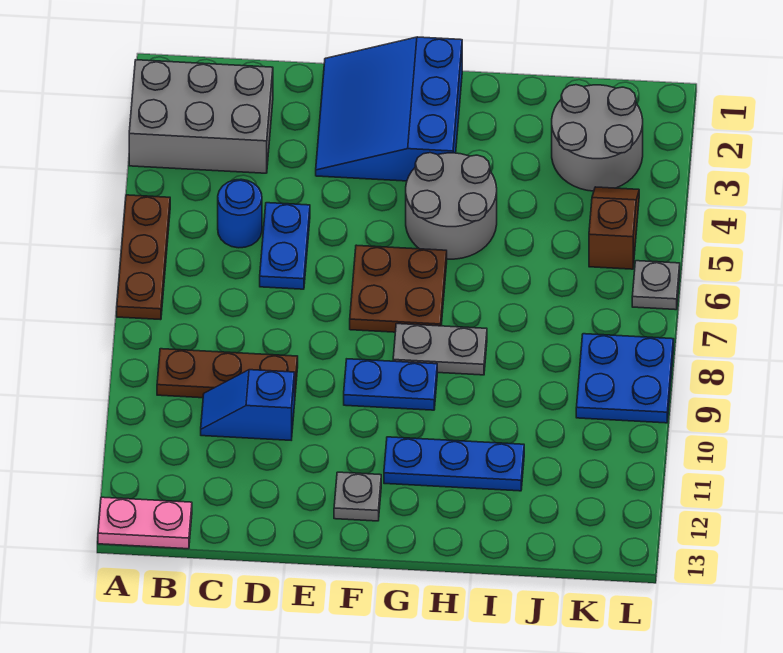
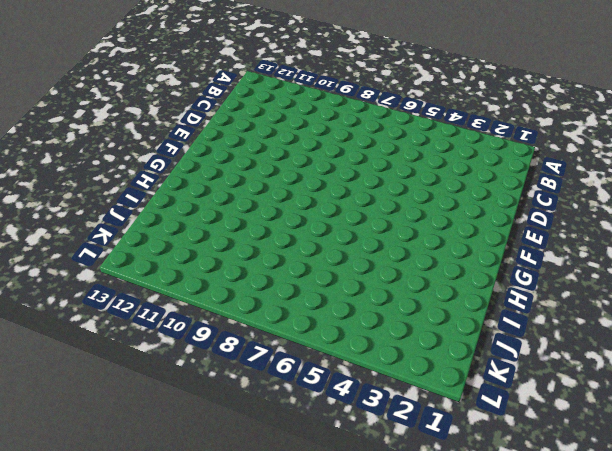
none -> grey 2x3 brick [129,60,273,173]
none -> brown 1x3 plate [117,195,170,320]
none -> pink 1x2 plate [98,497,192,549]

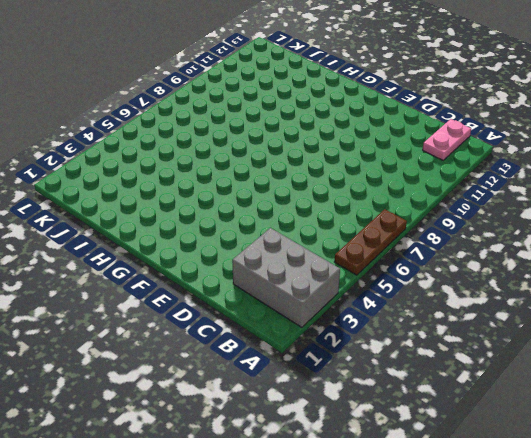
pink 1x2 plate [423,119,471,160] -> pink 1x2 plate turned to [98,497,192,549]
none -> brown 1x3 plate [157,349,298,398]
none -> blue 1x1 round brick [218,179,262,248]
none -> blue 1x2 slope [201,370,295,440]

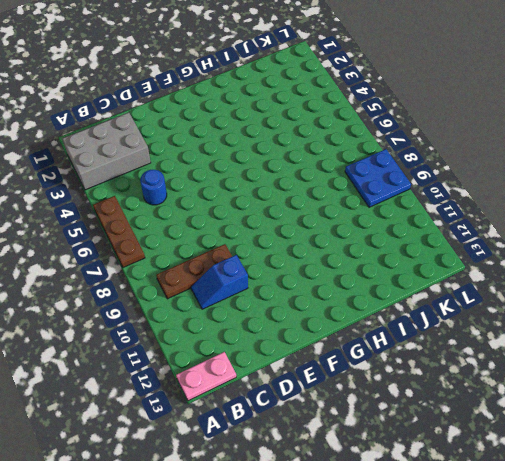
none -> blue 1x2 plate [260,203,310,289]
none -> blue 3x3 slope [316,37,462,181]
none -> brown 2x2 plate [350,245,447,332]

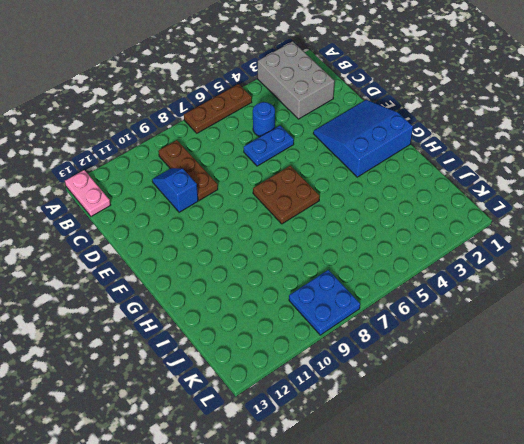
none -> blue 1x2 plate [344,359,437,410]
none -> grey 1x1 plate [334,472,381,521]
none -> grey 2x2 round brick [406,153,497,259]

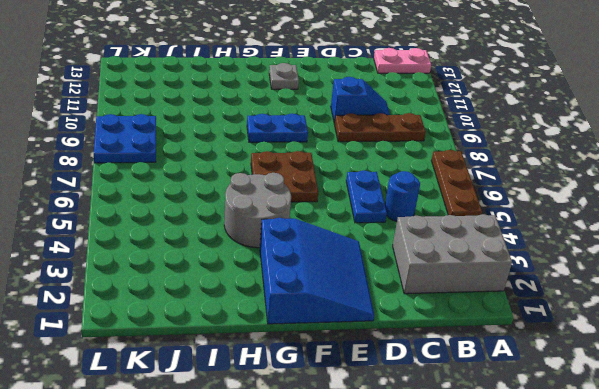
none -> grey 1x2 plate [393,324,487,375]
none -> blue 1x3 plate [384,437,524,491]
none -> grey 2x2 round brick [552,85,643,191]

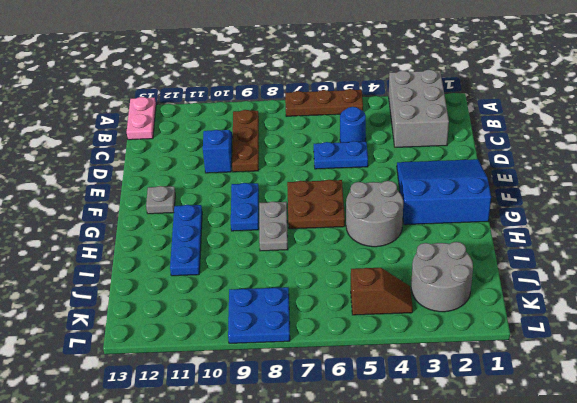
none -> grey 1x1 plate [632,261,680,310]

